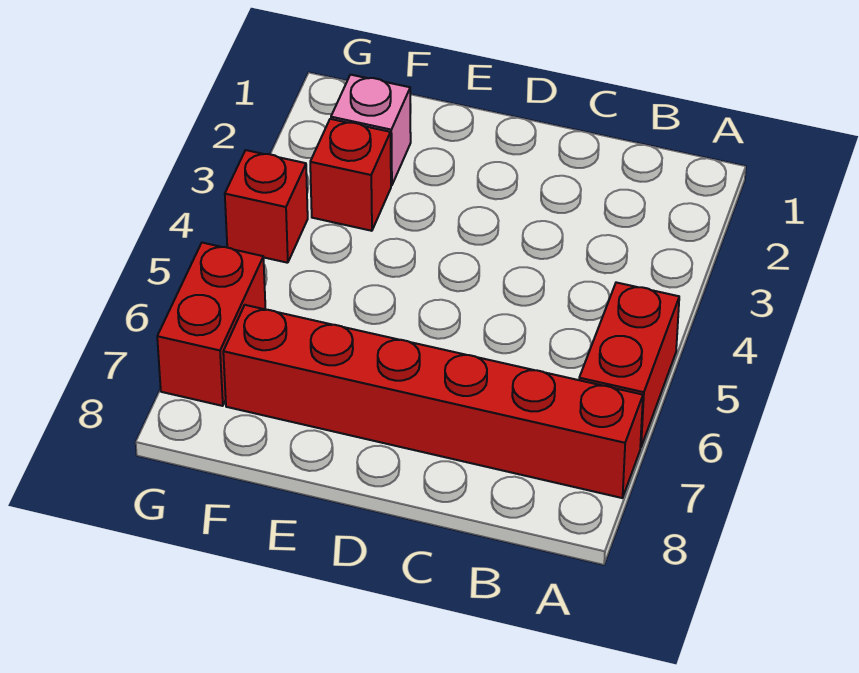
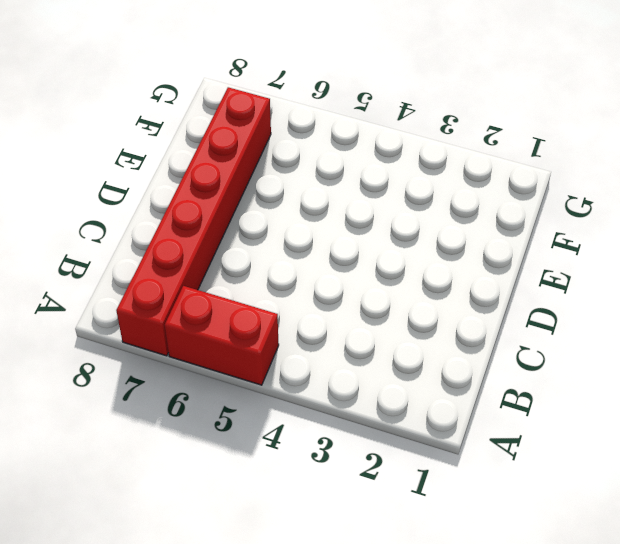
none -> pink 1x1 brick [331,75,411,186]
none -> red 1x1 brick [310,119,391,231]

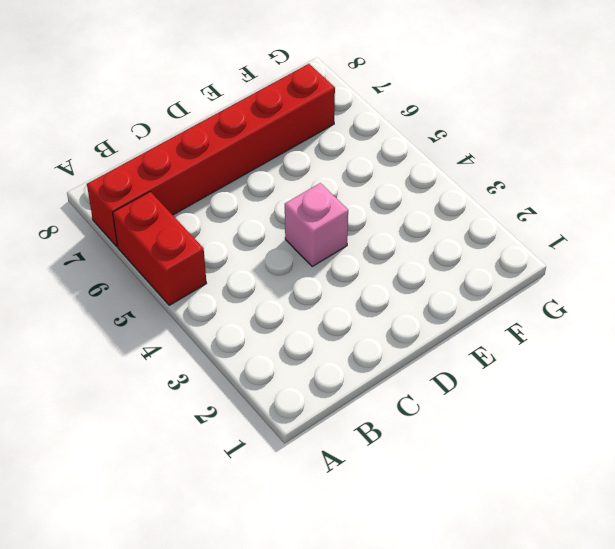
pink 1x1 brick [285,183,348,266] -> pink 1x1 brick moved to [331,75,411,186]
none -> red 1x1 brick [310,119,391,231]
none -> red 1x1 brick [225,150,308,263]

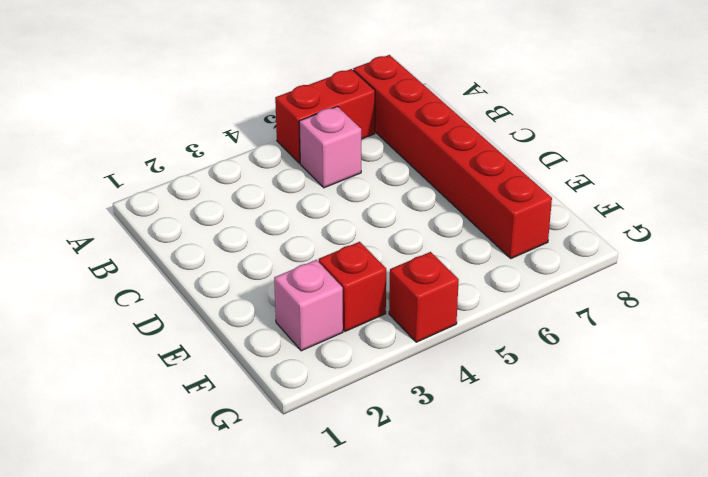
pink 1x1 brick [299,106,361,188] -> none
none -> red 1x2 brick [157,243,265,406]

